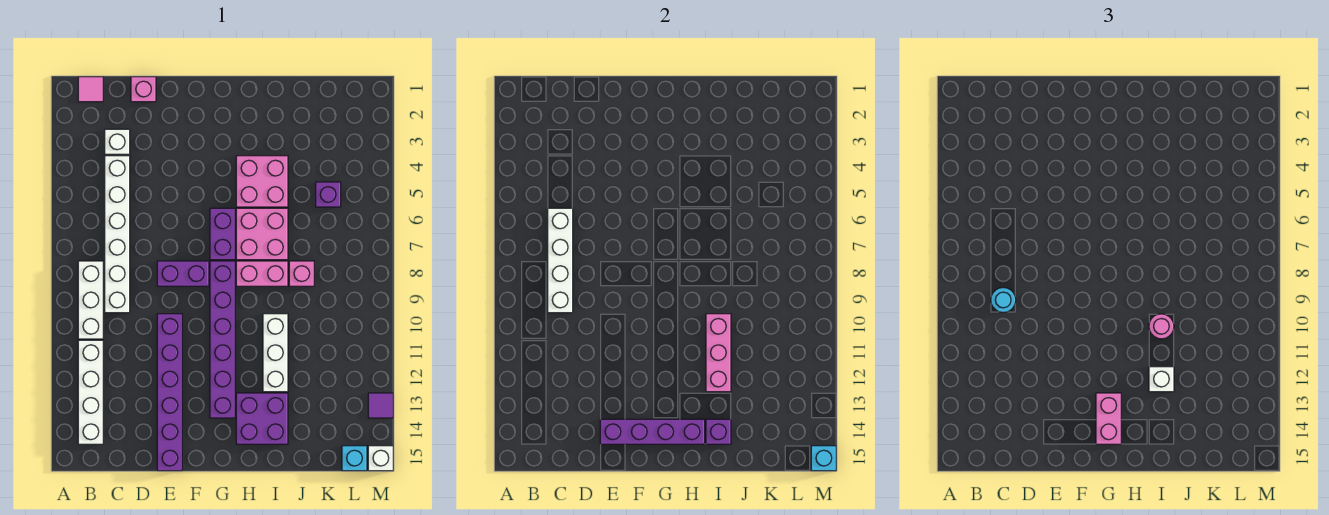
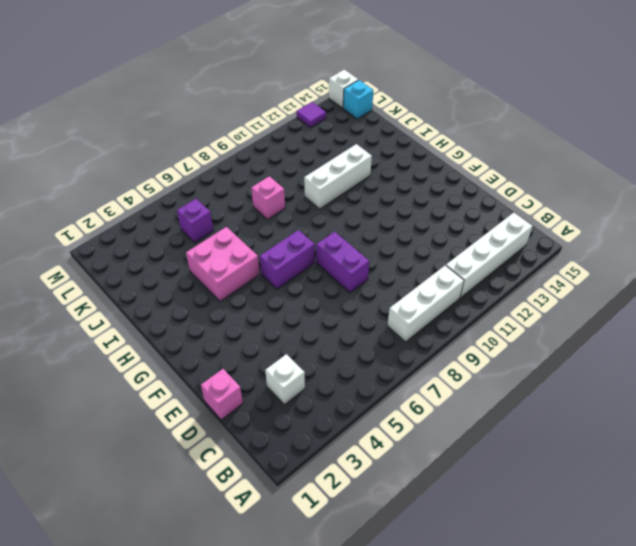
none -> pink 1x1 tile [78,77,103,102]
none -> white 1x6 brick [105,156,130,313]
none -> purple 1x6 brick [157,314,182,471]

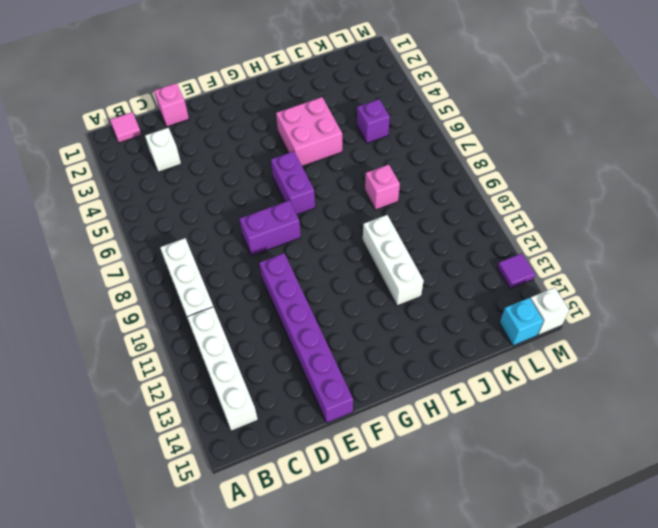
none -> white 1x6 brick [105,156,130,313]
none -> purple 1x6 brick [210,261,235,418]
none -> pink 2x2 brick [236,208,288,260]

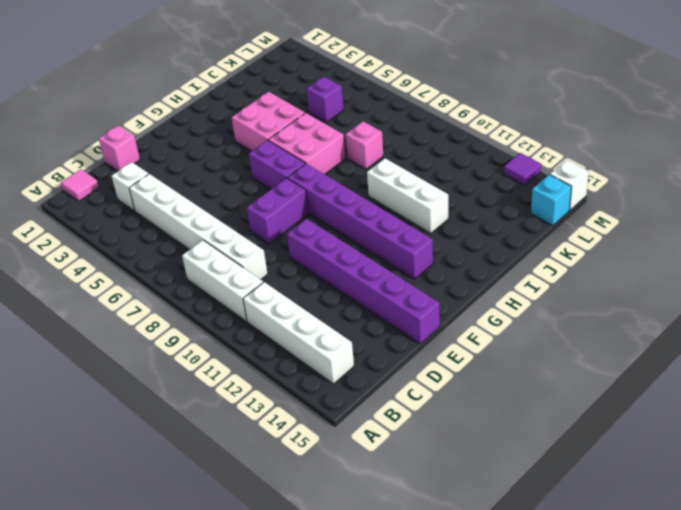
none -> pink 1x2 brick [236,261,288,286]
none -> purple 2x2 brick [236,393,288,444]
none -> white 1x4 brick [548,208,573,313]

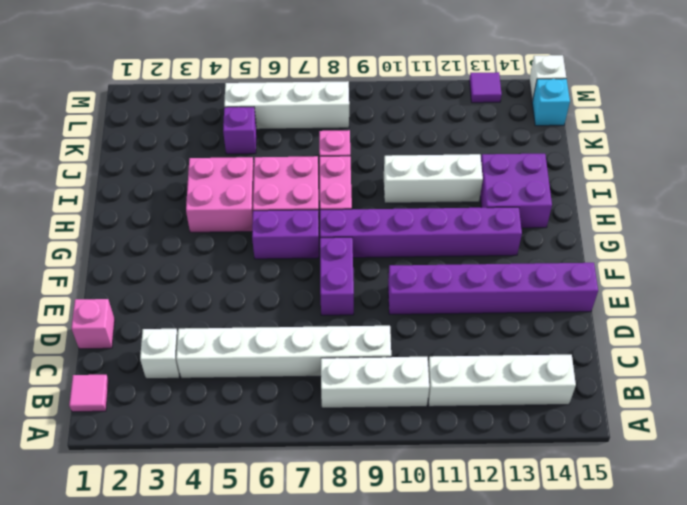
white 1x4 brick [224,81,349,129] -> white 1x4 brick moved to [548,208,573,313]
none -> purple 1x4 brick [600,419,705,444]
none -> pink 1x3 brick [706,314,731,392]
none -> purple 1x1 brick [706,419,731,444]

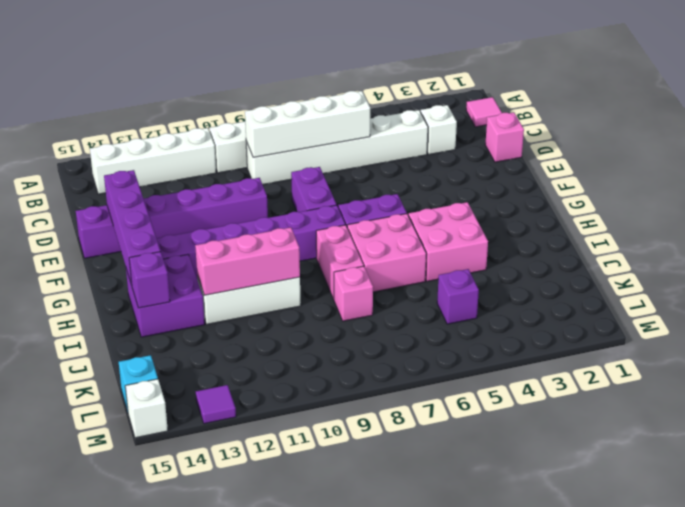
none -> cyan 1x1 brick [811,446,836,471]
none -> cyan 1x1 round brick [991,288,1016,313]
none -> pink 1x2 brick [1096,393,1121,444]

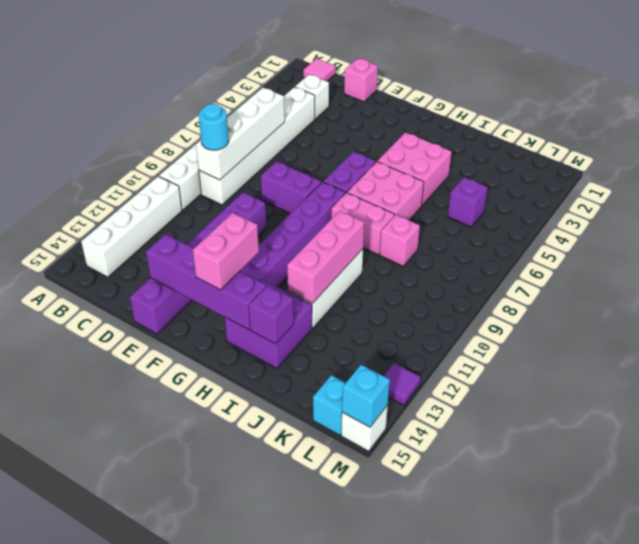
none -> pink 1x1 round brick [1149,314,1174,339]
none -> white 1x1 brick [1149,367,1174,392]

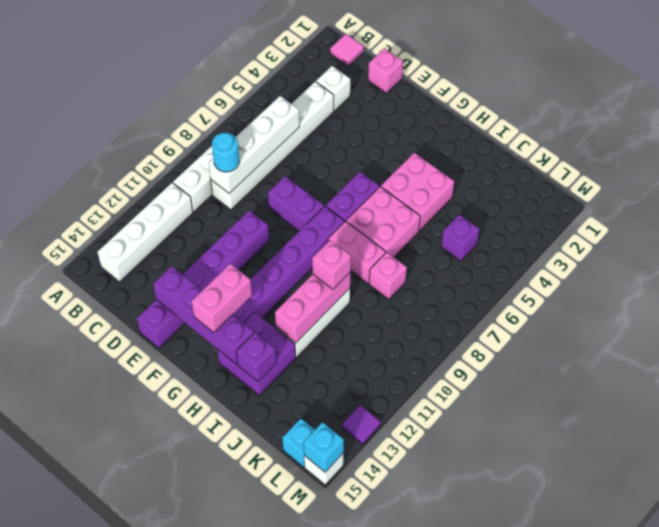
pink 1x1 brick [312,240,351,289] -> pink 1x1 round brick [1149,314,1174,339]
none -> white 1x1 brick [1149,367,1174,392]

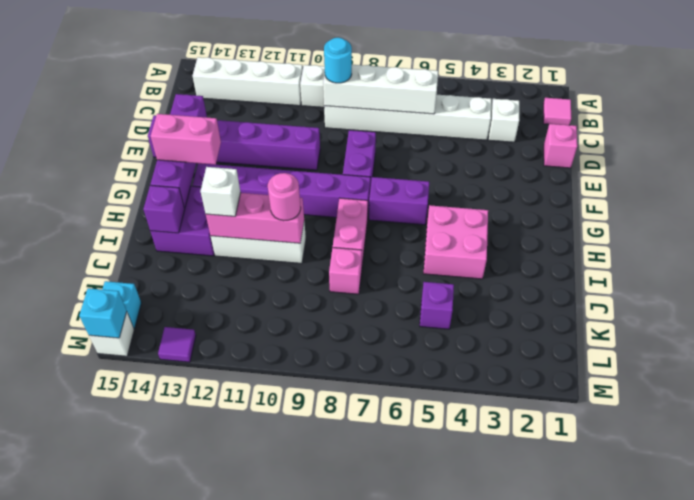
none -> pink 2x2 brick [236,208,288,260]

